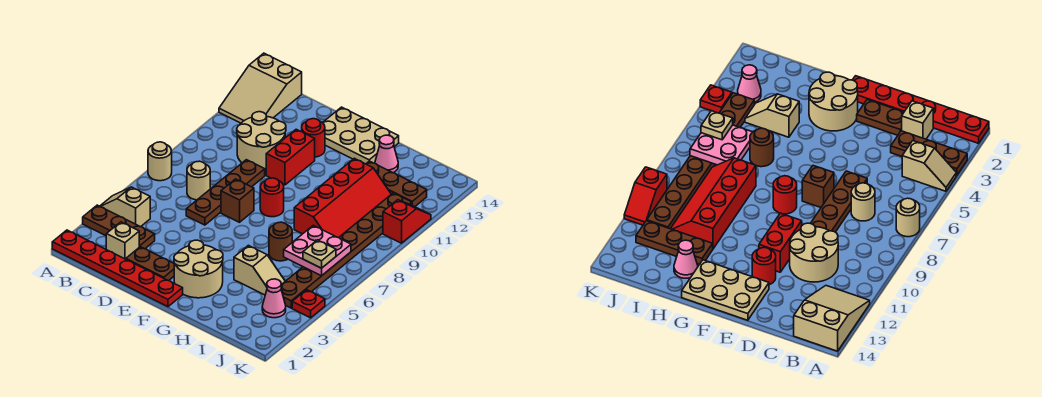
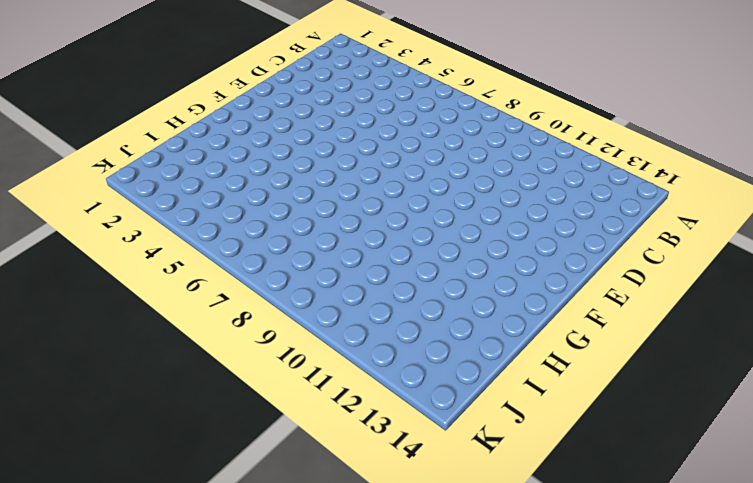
none -> red 1x6 plate [52,230,183,307]
none -> brown 1x3 plate [83,205,155,249]
none -> tan 1x2 slope [100,187,150,227]

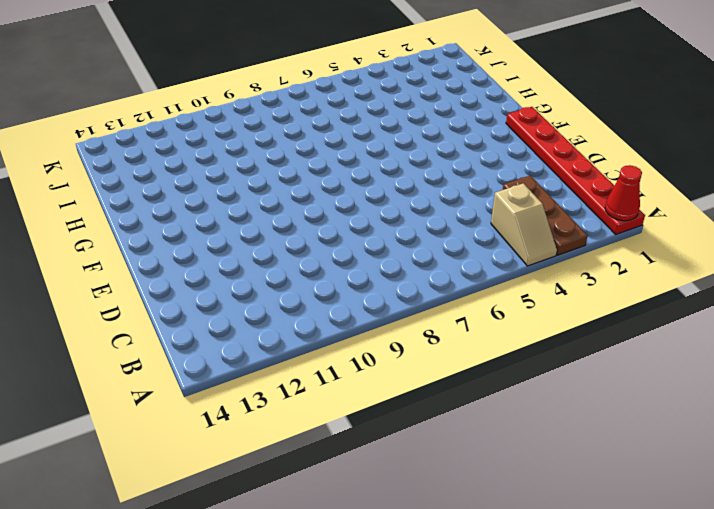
red 1x1 cone [605,165,642,221] -> none
none -> tan 1x1 round brick [148,142,172,181]
none -> tan 2x3 slope [219,53,302,123]
none -> tan 1x1 brick [106,222,139,259]

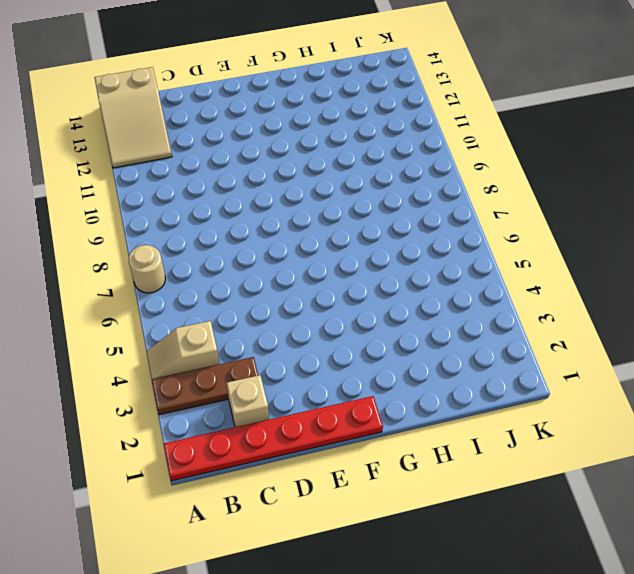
none -> tan 1x1 round brick [187,161,210,200]
none -> tan 2x2 round brick [237,112,286,169]
none -> brown 1x2 plate [126,247,174,281]

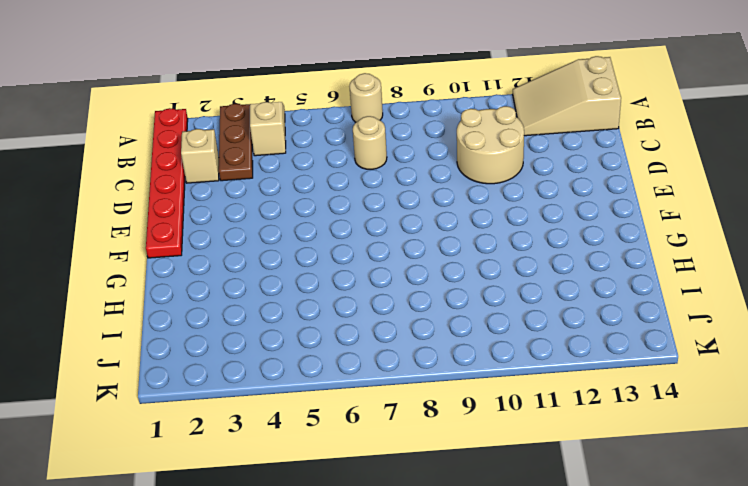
none -> brown 1x2 plate [126,247,174,281]
none -> brown 1x4 plate [186,160,265,225]
none -> brown 1x1 brick [221,179,254,222]

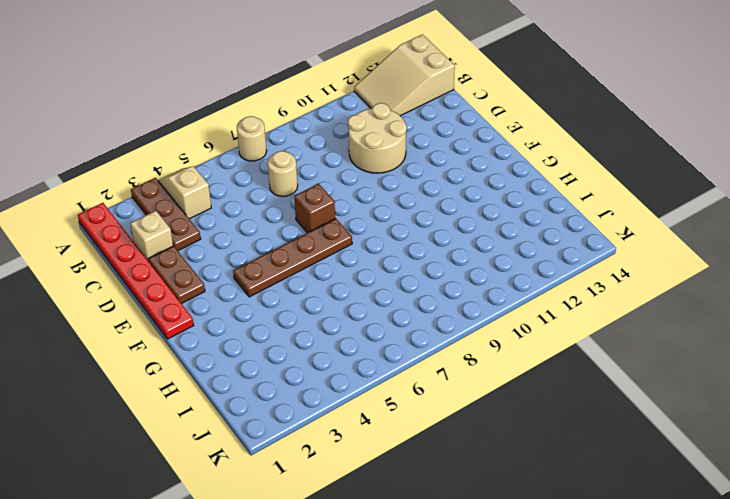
brown 1x4 plate [233,218,352,297] -> brown 1x4 plate moved to [186,160,265,225]
none -> red 1x2 brick [266,129,315,185]
none -> red 1x1 round brick [302,119,325,157]
none -> tan 2x3 plate [323,107,399,164]

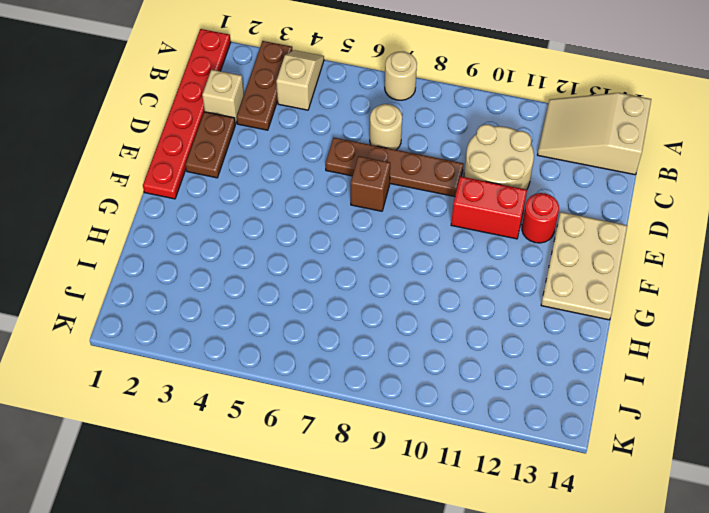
none -> tan 2x2 round brick [174,240,223,298]
none -> red 1x1 round brick [260,178,284,217]
none -> tan 1x2 slope [234,245,285,295]

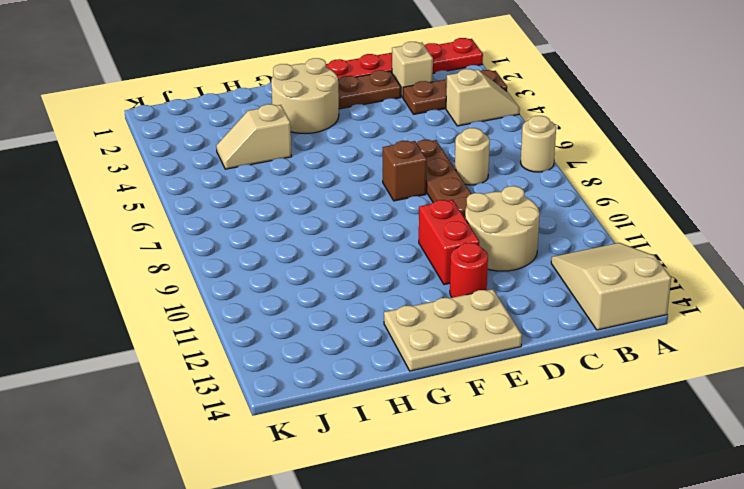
none -> red 1x1 round brick [260,178,284,217]
none -> brown 1x1 round brick [269,222,292,261]
none -> red 2x4 slope [294,158,391,238]

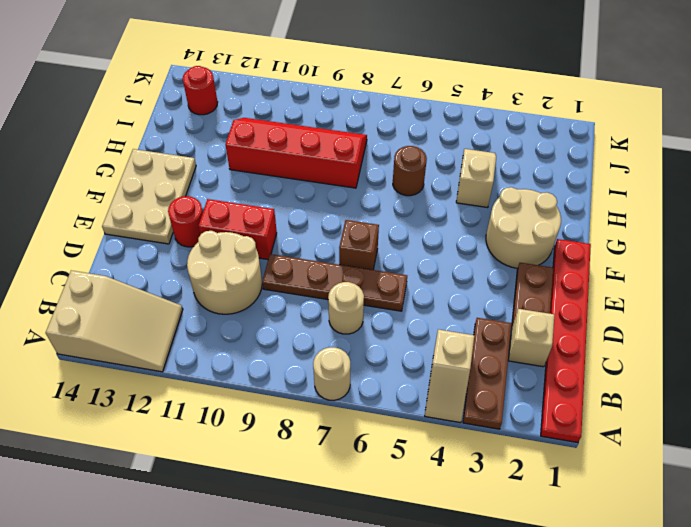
red 1x1 round brick [183,66,218,115] -> red 1x1 round brick moved to [260,178,284,217]
none -> brown 1x3 plate [366,161,427,207]
none -> pink 1x1 cone [375,135,398,173]
none -> pink 1x1 cone [262,279,286,318]

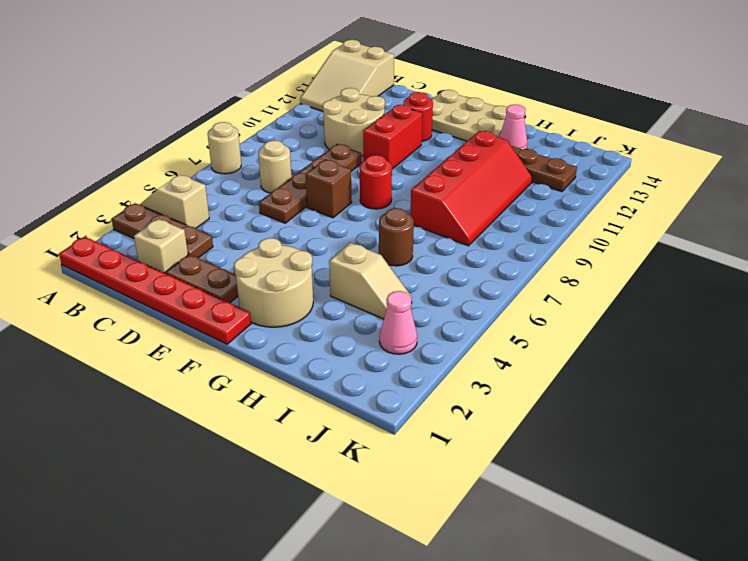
none -> brown 1x8 plate [281,193,412,308]
none -> red 1x1 plate [292,290,325,318]
none -> red 1x2 slope [383,200,431,243]

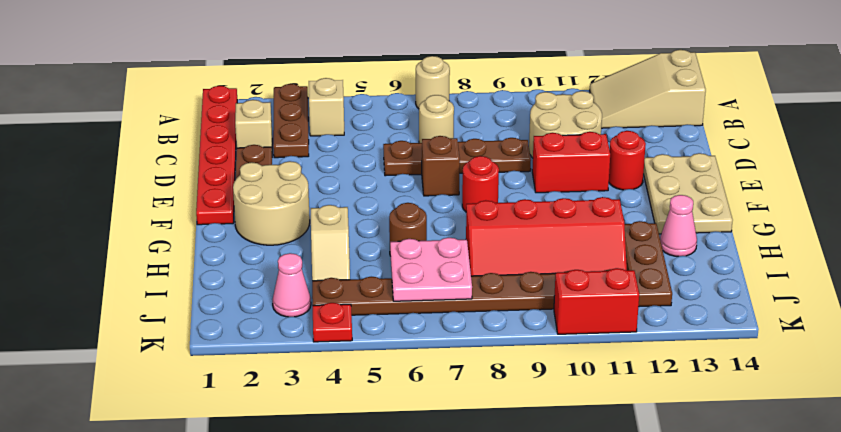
red 1x2 brick [554,268,639,334] -> red 1x2 slope [383,200,431,243]
none -> tan 1x1 plate [303,240,336,268]

